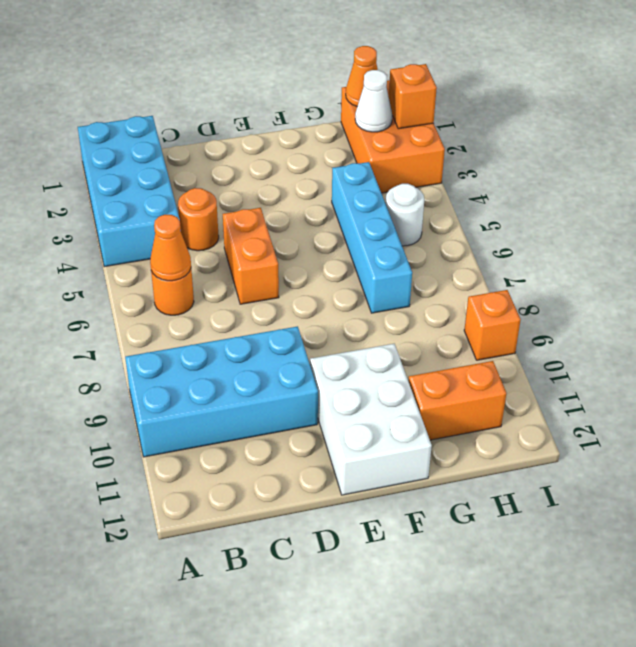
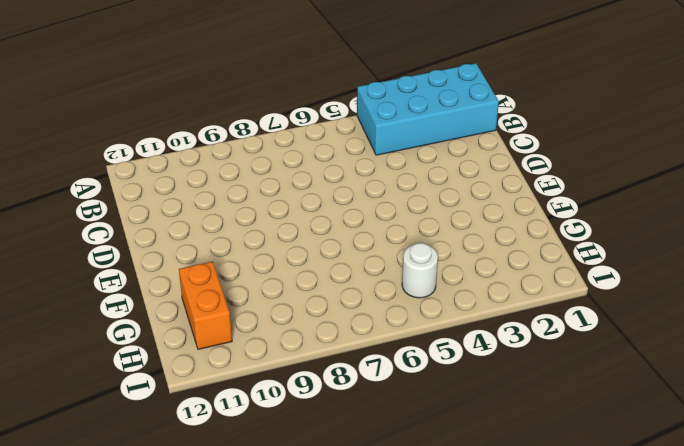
none -> cyan 2x4 brick [125,326,318,457]
none -> orange 1x1 round brick [151,269,194,315]
none -> orange 1x1 round brick [178,188,219,251]

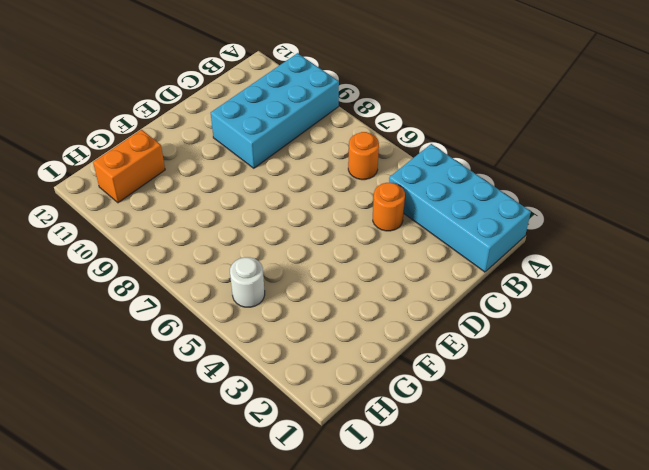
none -> orange 1x2 brick [223,208,279,304]
none -> white 2x3 brick [310,344,432,495]
none -> cyan 1x4 brick [332,162,412,313]

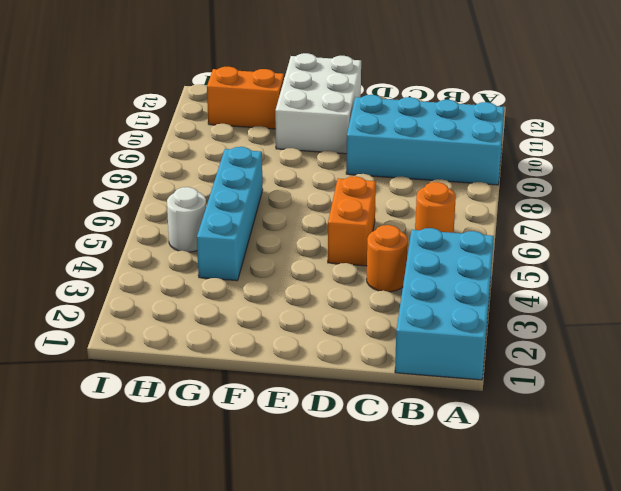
none -> orange 2x3 brick [341,80,445,193]
none -> orange 1x1 brick [464,290,521,360]
none -> orange 1x1 cone [150,215,191,281]

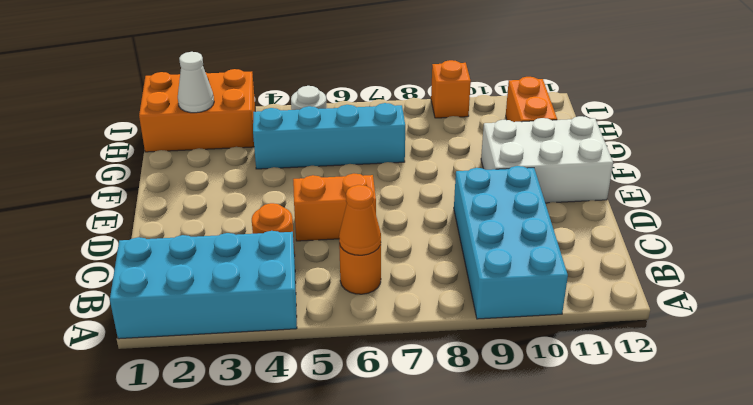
none -> orange 1x1 cone [346,46,378,106]
none -> orange 1x1 brick [389,64,437,129]

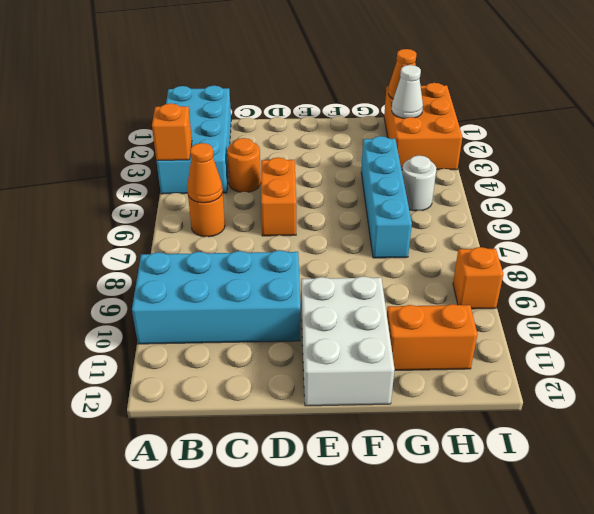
orange 1x1 brick [152,103,192,160] -> orange 1x1 brick moved to [389,64,437,129]

